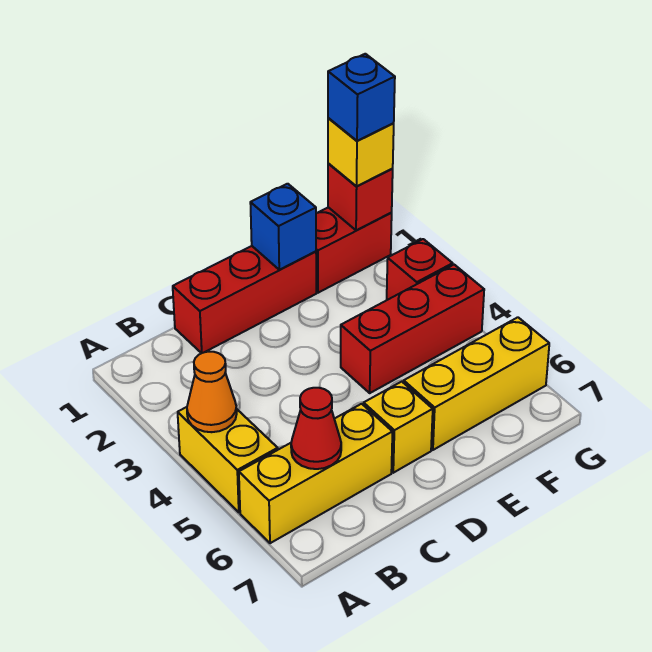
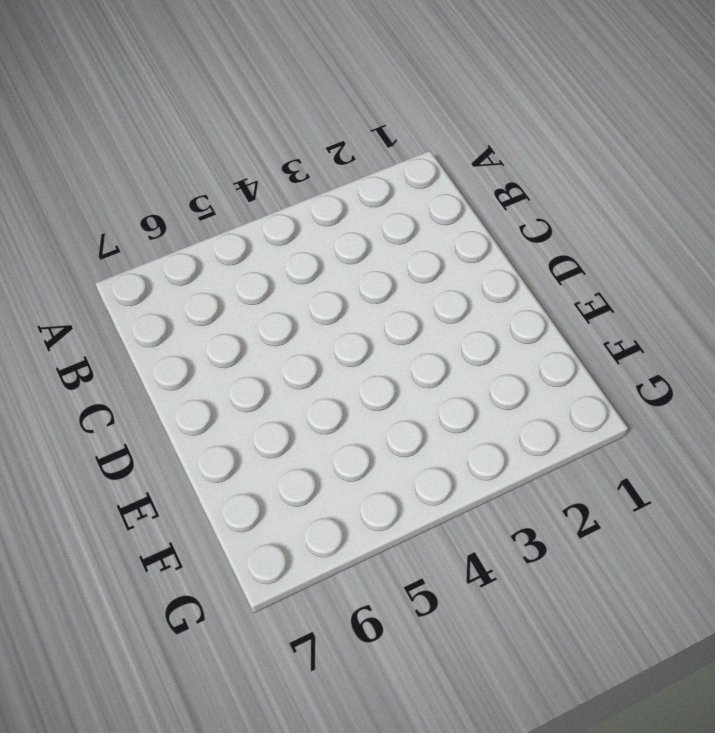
none -> yellow 1x2 brick [178,407,278,512]
none -> yellow 1x3 brick [239,404,392,543]
none -> red 1x3 brick [173,246,316,353]

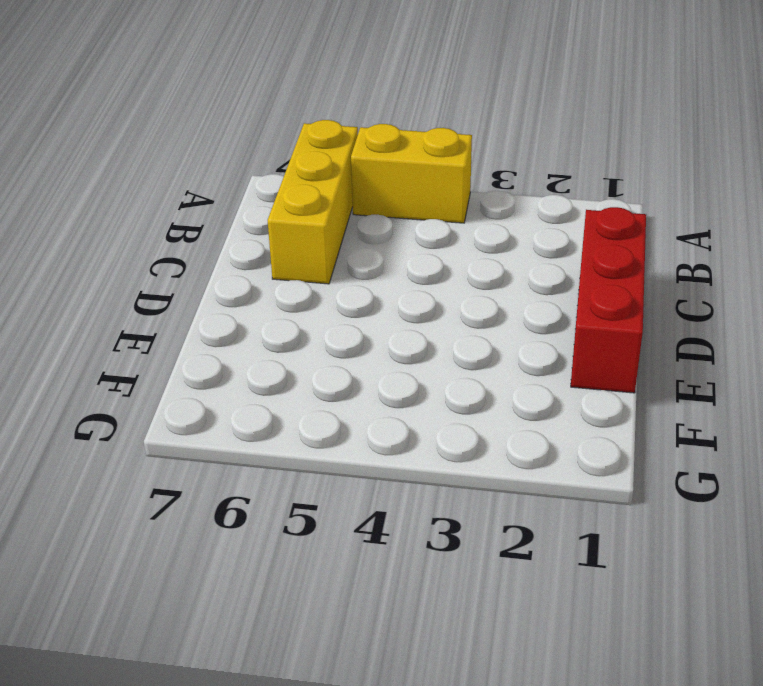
none -> yellow 1x1 brick [364,382,433,473]
none -> red 1x3 brick [341,265,484,393]
none -> yellow 1x3 brick [404,317,549,450]

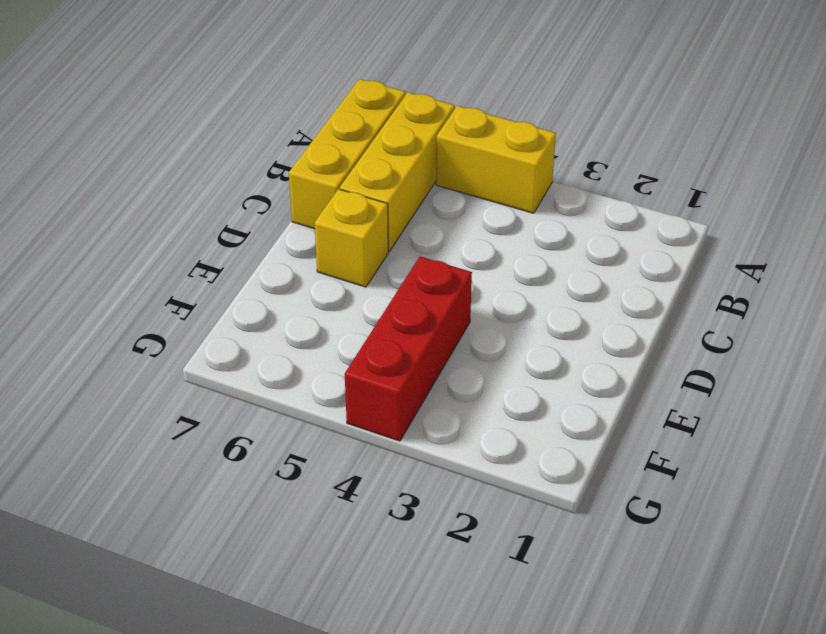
yellow 1x3 brick [289,79,405,229] -> yellow 1x3 brick moved to [404,317,549,450]
none -> red 1x3 brick [173,246,316,353]
none -> red 1x2 brick [316,207,392,293]
none -> red 1x1 brick [387,239,453,300]

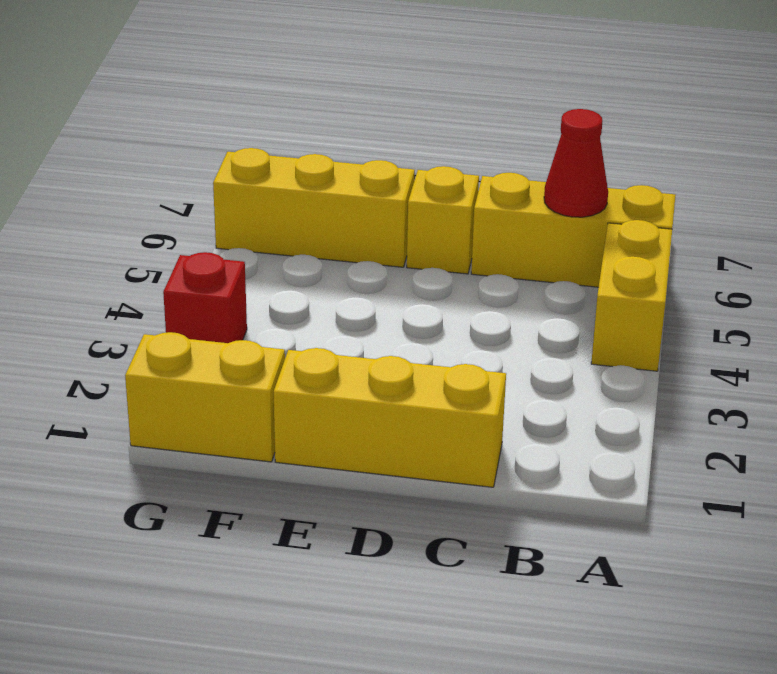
yellow 1x3 brick [274,348,506,487] -> red 1x3 brick [173,246,316,353]
yellow 1x2 brick [125,332,285,462] -> red 1x2 brick [316,207,392,293]
none -> red 1x3 brick [341,265,484,393]
none -> orange 1x1 cone [187,352,237,432]
none -> blue 1x1 brick [250,184,316,270]

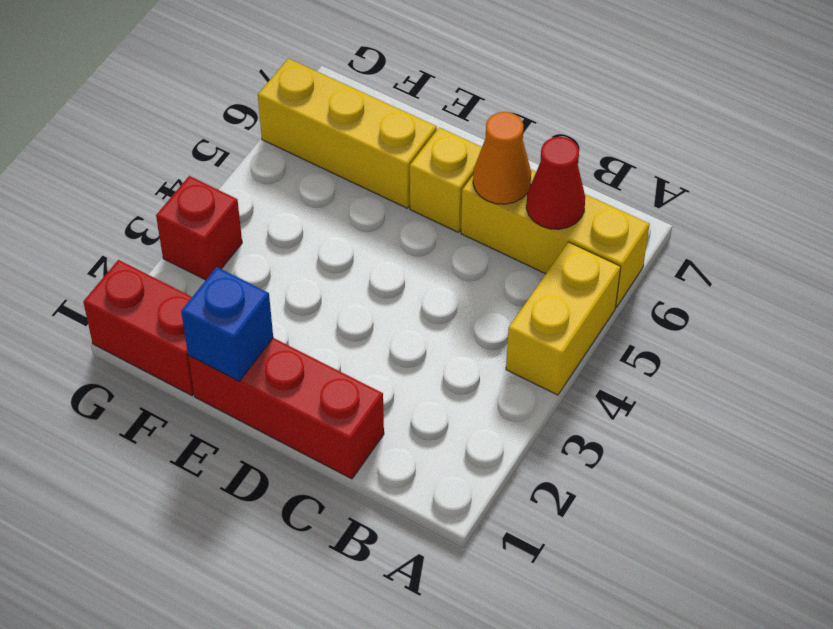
orange 1x1 cone [473,112,531,204] -> orange 1x1 cone moved to [187,352,237,432]
none -> red 1x3 brick [341,265,484,393]
none -> red 1x1 brick [328,163,393,231]
none -> yellow 1x1 brick [328,118,394,187]

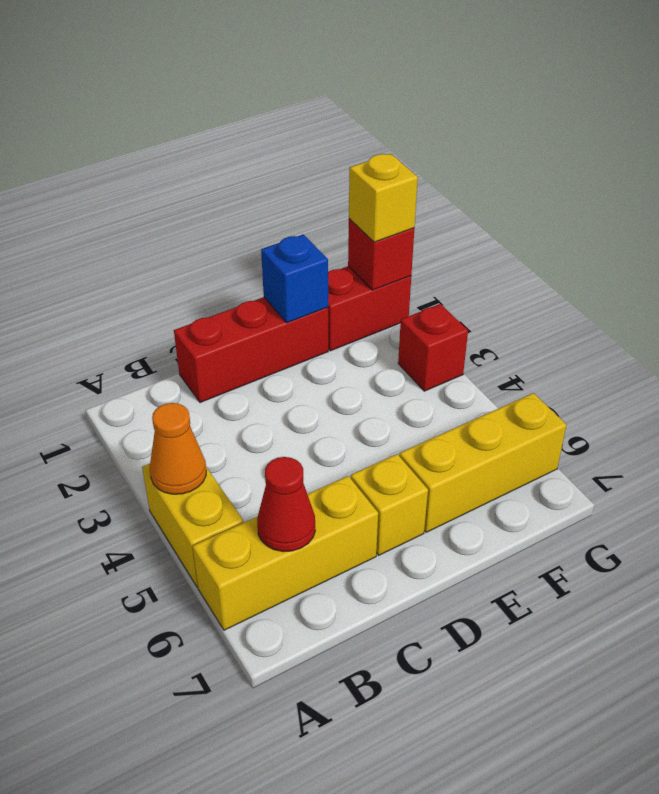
none -> red 1x3 brick [341,265,484,393]
none -> blue 1x1 brick [328,54,395,141]

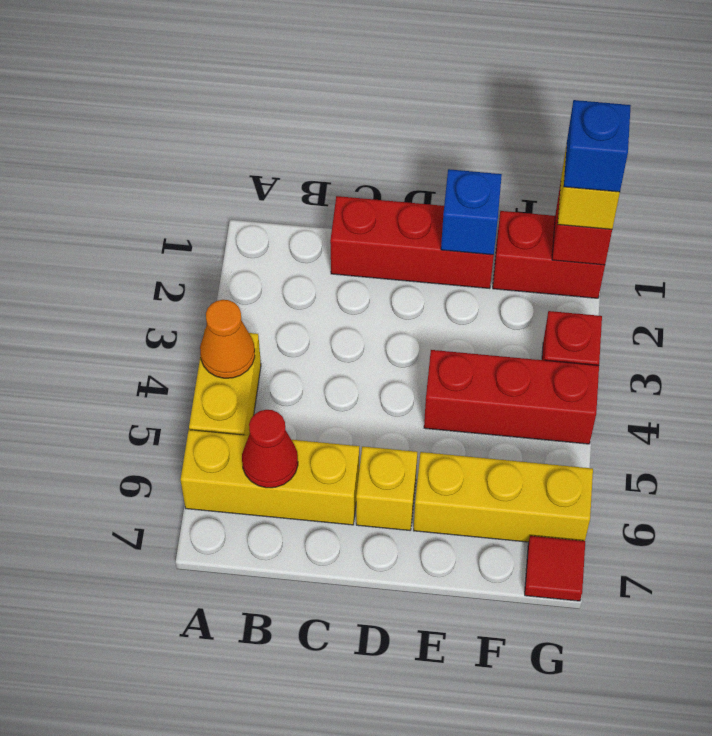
red 1x1 tile [525,536,585,601] -> none

